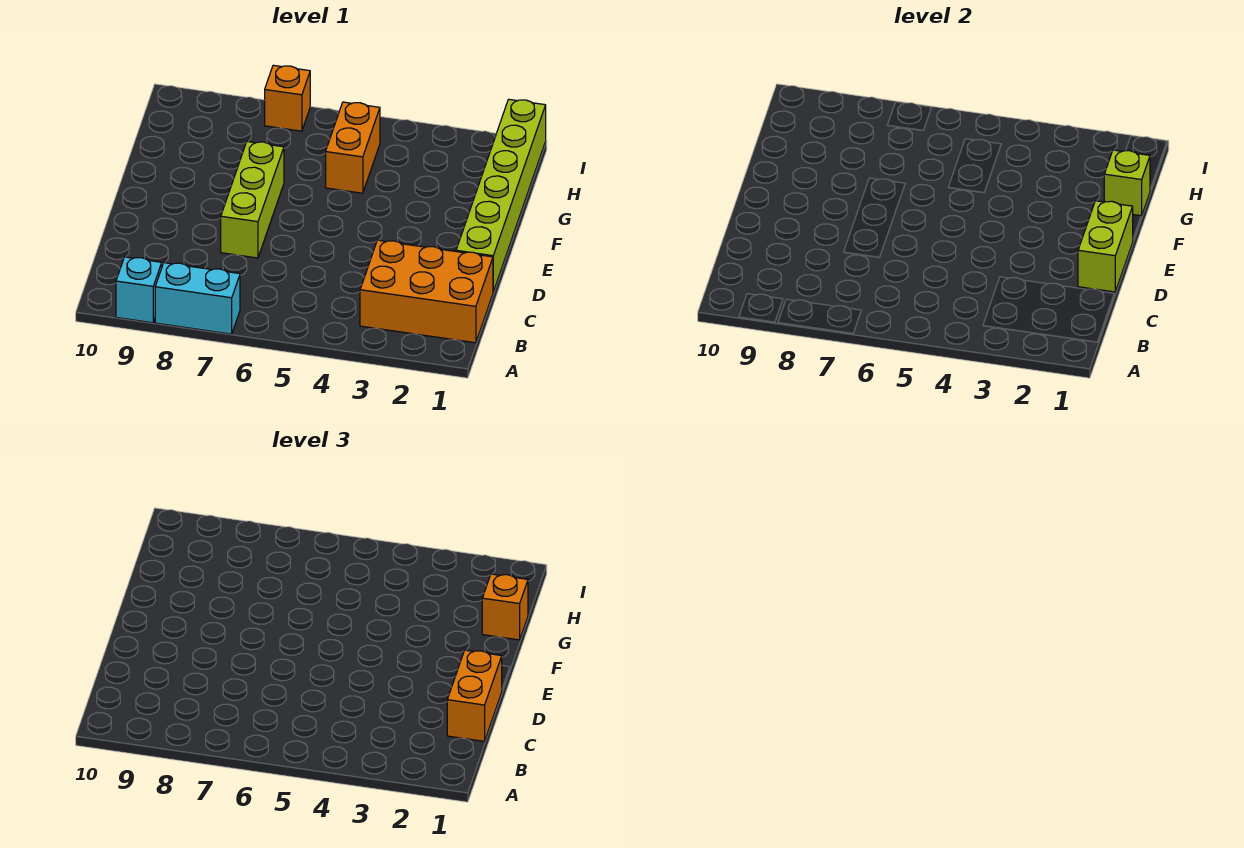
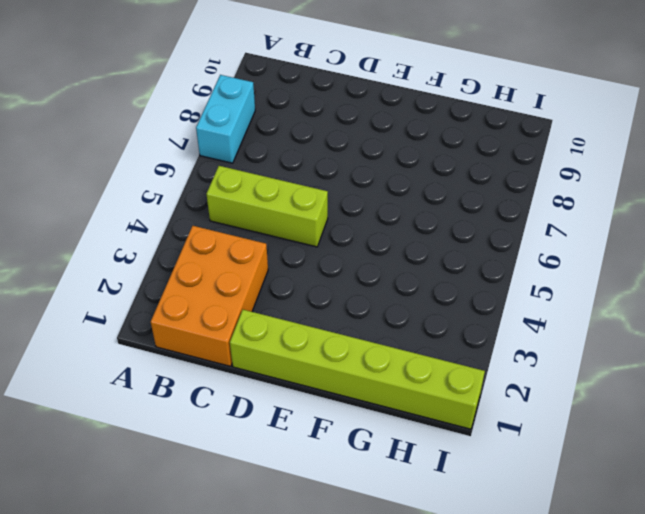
lime 1x3 brick [206,166,328,247] -> lime 1x3 brick moved to [221,142,284,258]
none -> cyan 1x1 brick [116,257,162,323]
none -> orange 1x2 brick [326,102,380,193]

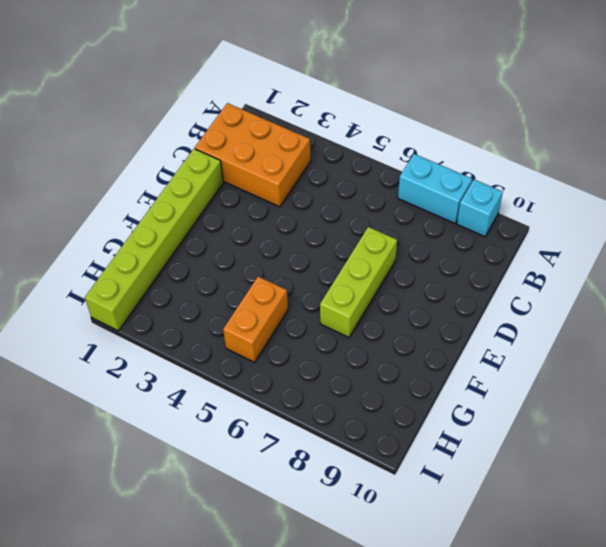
none -> orange 1x1 brick [265,65,310,131]
none -> lime 1x2 brick [1078,201,1133,292]

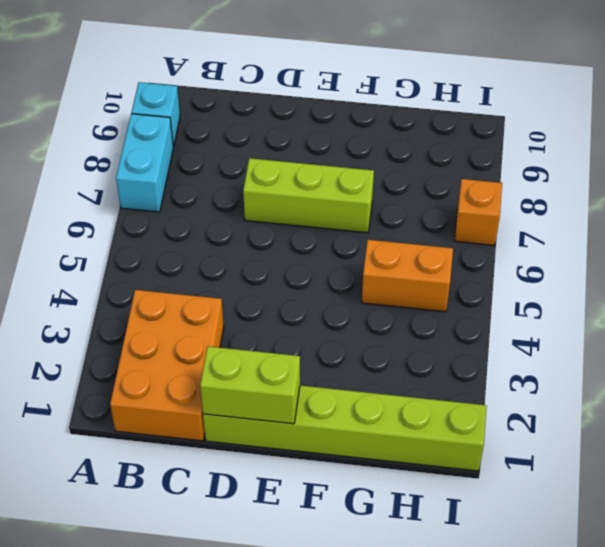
none -> lime 1x1 brick [1104,150,1150,216]
none -> orange 1x2 brick [447,650,502,741]

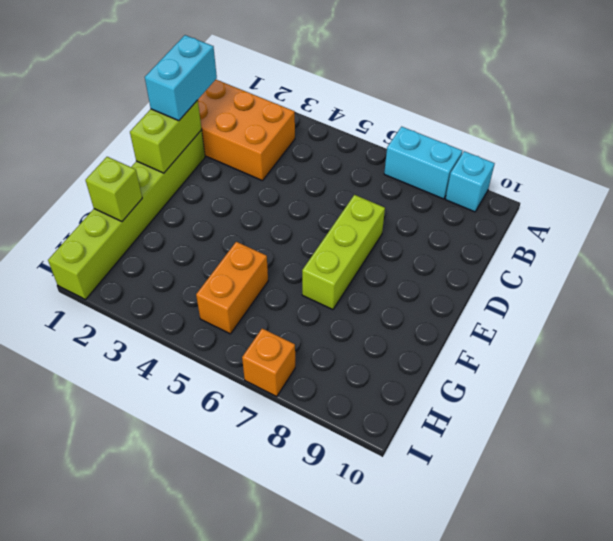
cyan 1x2 brick [145,35,217,121] -> orange 1x2 brick [447,650,502,741]
none -> orange 1x1 brick [482,574,528,640]

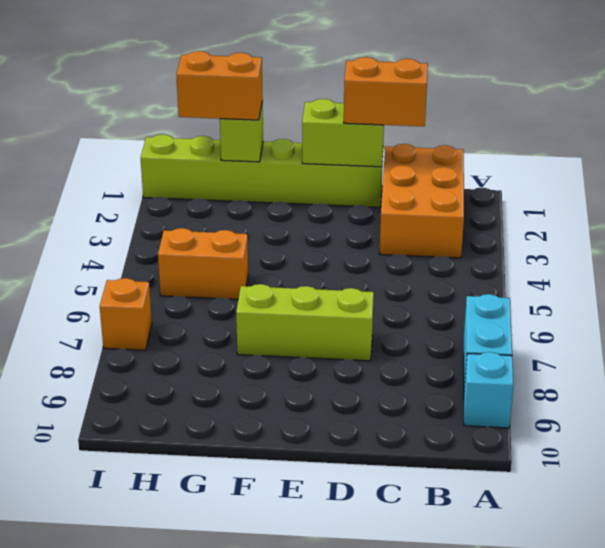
orange 1x2 brick [176,51,263,120] -> orange 1x1 brick [482,574,528,640]

